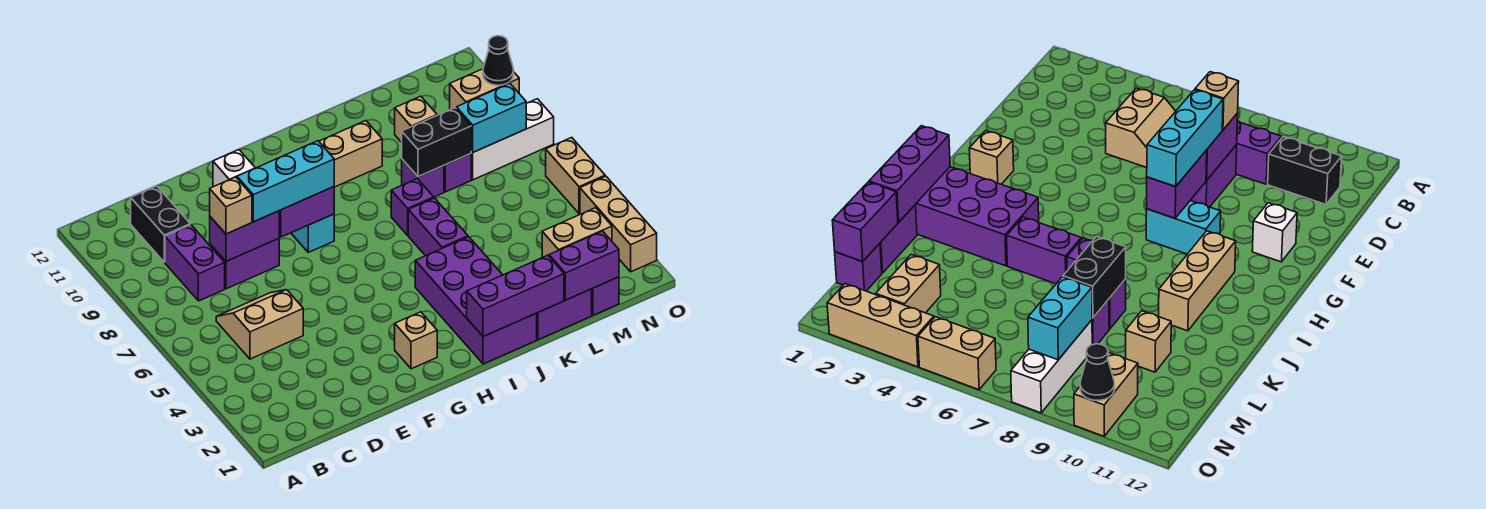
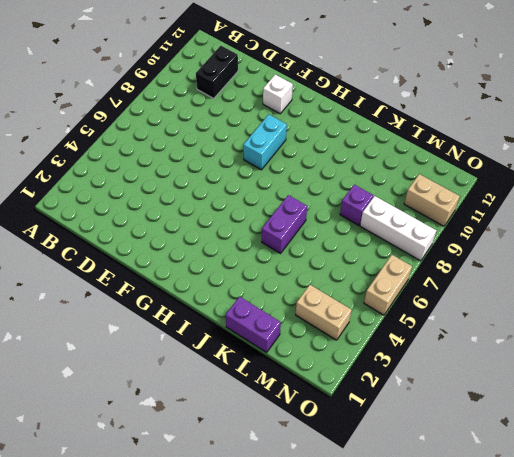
none -> tan 2x2 slope [216,290,303,359]
none -> purple 1x2 brick [165,225,225,301]
none -> purple 1x2 brick [210,238,279,289]
none -> tan 1x1 brick [395,312,437,369]

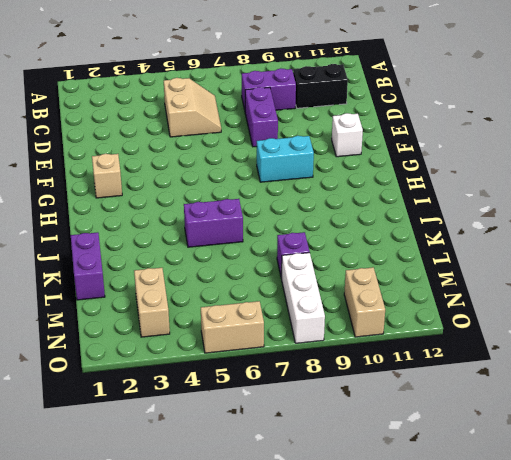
none -> tan 1x3 brick [319,121,382,187]
none -> purple 2x4 brick [415,237,537,364]
none -> purple 1x1 brick [391,179,434,235]
none -> purple 1x1 brick [402,159,444,197]

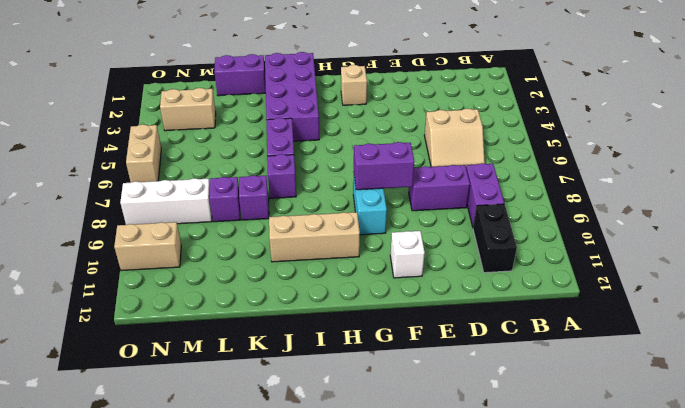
none -> tan 1x1 brick [395,96,437,143]
none -> purple 1x1 brick [592,277,619,315]
none -> tan 1x3 brick [580,176,657,272]
none -> purple 1x2 brick [210,211,279,261]

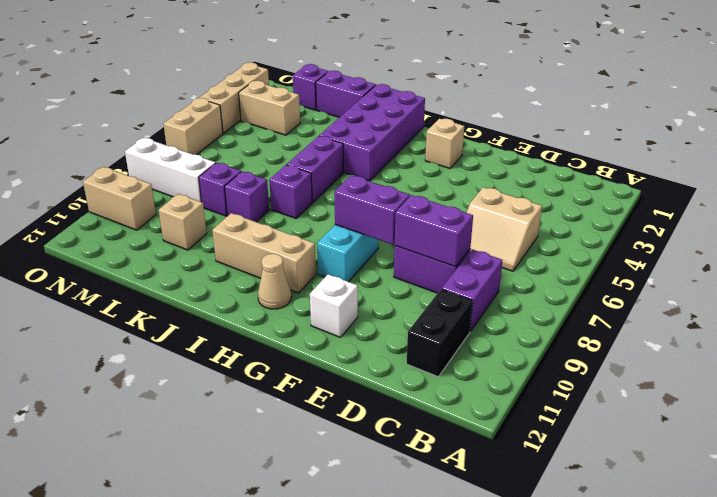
tan 1x1 cone [258,254,291,309] -> none
none -> purple 1x3 brick [467,255,564,337]
none -> black 1x2 brick [402,108,471,177]
none -> purple 1x2 brick [549,231,619,300]
none -> cyan 1x2 brick [456,83,526,152]

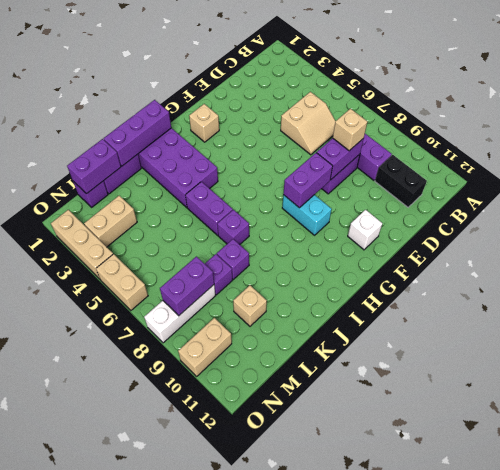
purple 1x2 brick [160,257,214,316] -> cyan 1x2 brick [456,83,526,152]
none -> tan 1x3 brick [319,121,382,187]
none -> black 1x2 brick [402,108,471,177]
none -> black 1x1 cone [483,36,514,85]
none -> cyan 1x3 brick [237,141,334,222]

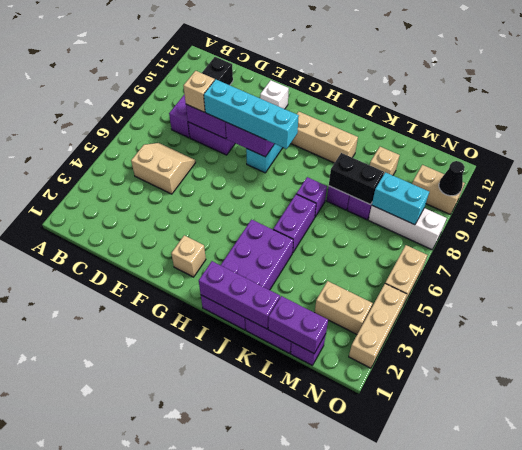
cyan 1x4 brick [204,79,299,149] -> cyan 1x3 brick [237,141,334,222]

